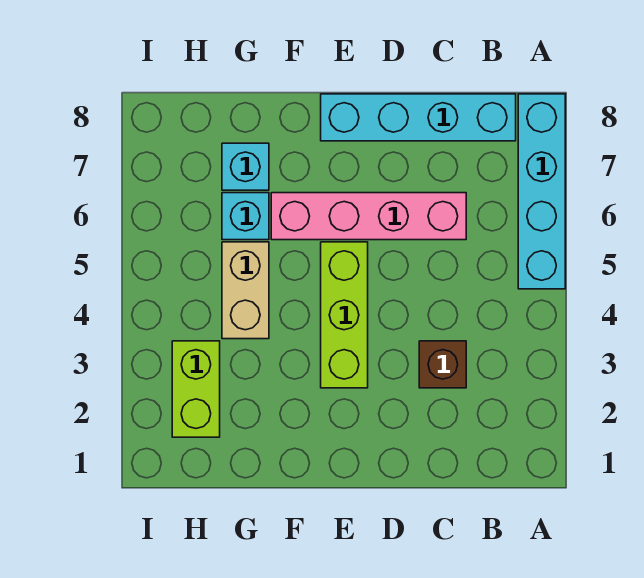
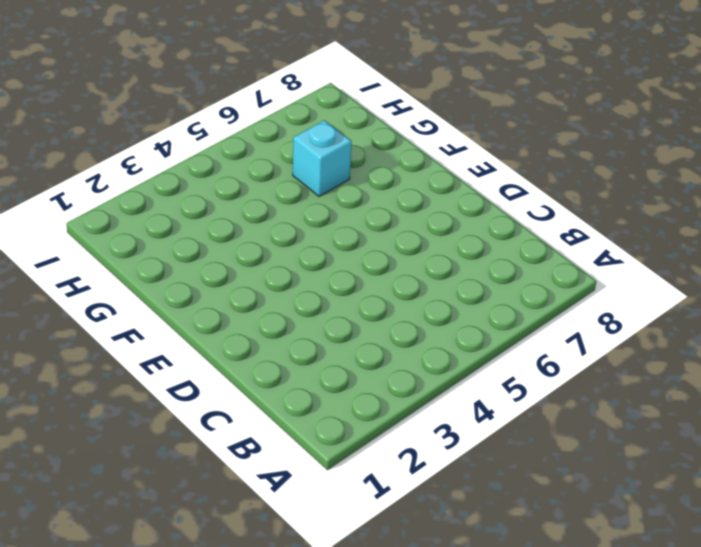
none -> cyan 1x4 brick [518,94,565,289]
none -> cyan 1x4 brick [321,94,516,141]

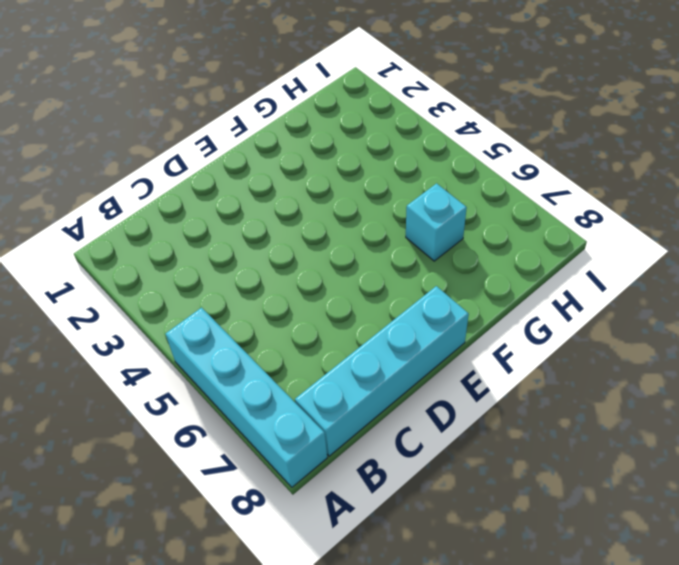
none -> brown 1x1 brick [419,341,466,388]
none -> pink 1x4 brick [271,193,466,240]

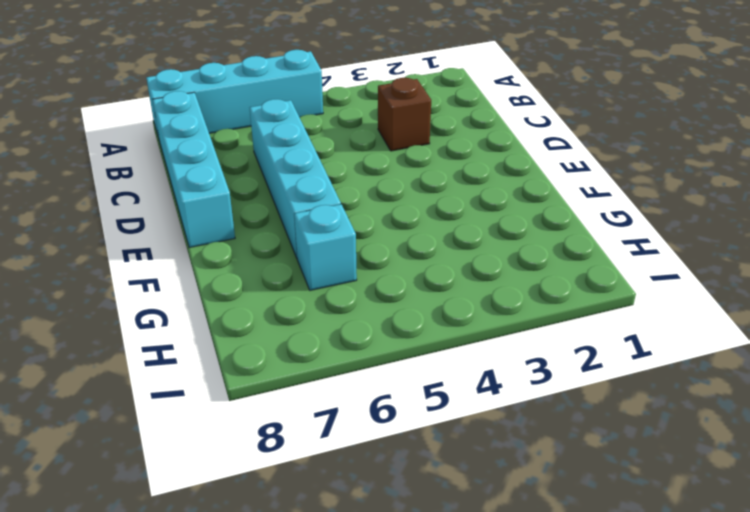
cyan 1x4 brick [250,99,341,258] -> pink 1x4 brick [271,193,466,240]
none -> lime 1x3 brick [321,242,368,388]
none -> tan 1x2 brick [222,242,269,339]

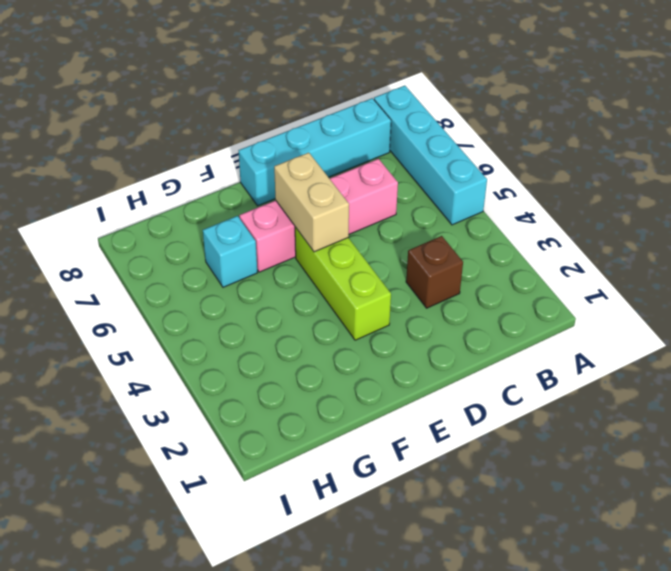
tan 1x2 brick [274,153,349,252] -> tan 1x2 brick moved to [222,242,269,339]
none -> cyan 1x1 brick [222,143,269,190]
none -> lime 1x2 brick [172,341,220,437]

